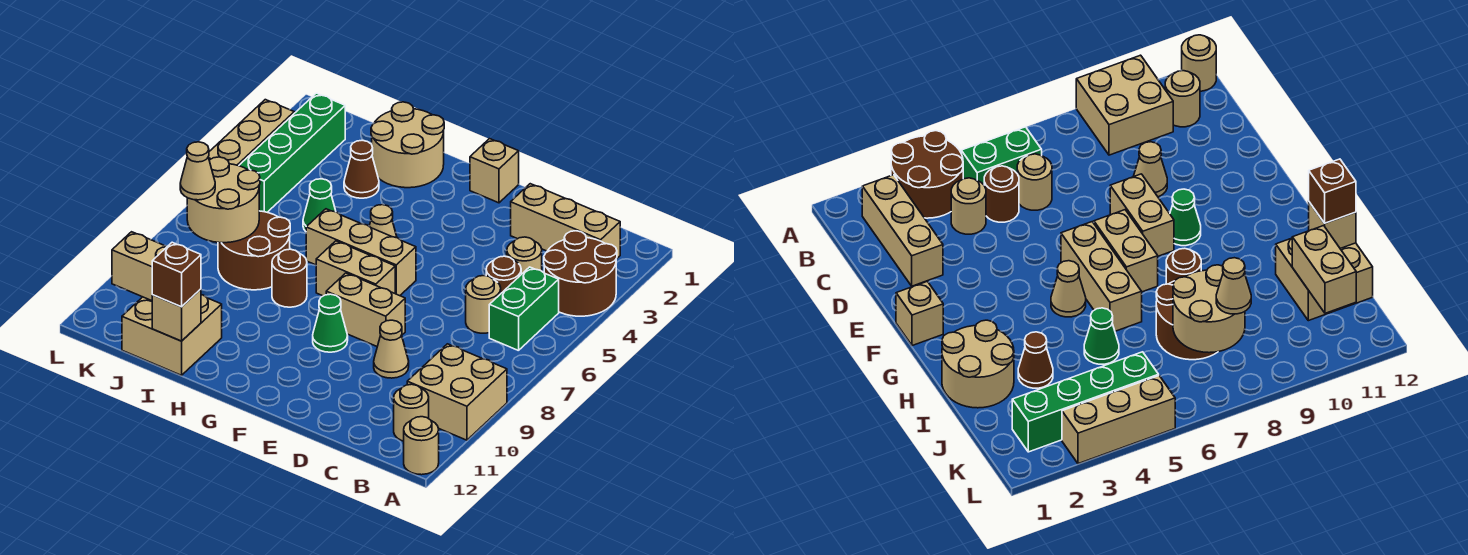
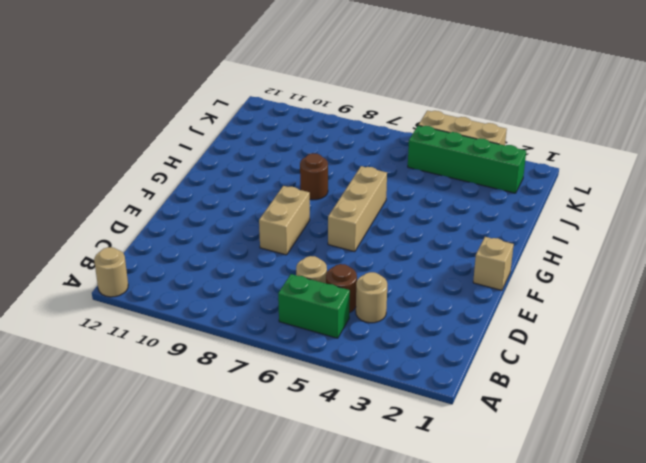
none -> brown 2x2 round brick [544,231,617,316]
none -> tan 2x2 brick [407,344,507,440]
none -> tan 1x3 brick [511,184,620,259]

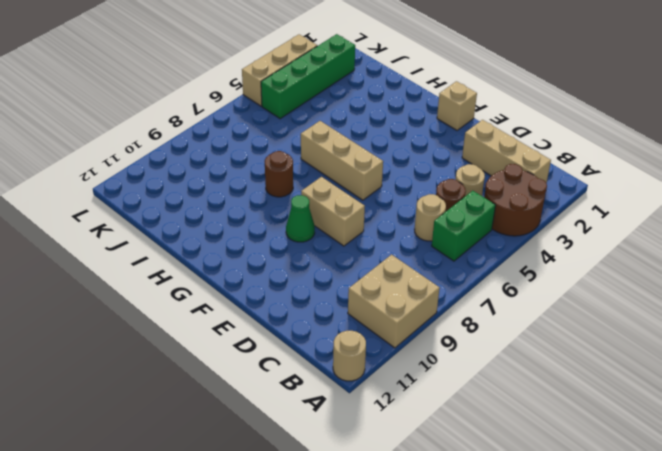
none -> tan 1x1 round brick [394,384,429,441]
none -> tan 1x1 cone [374,320,409,378]
none -> tan 1x2 brick [316,241,395,296]

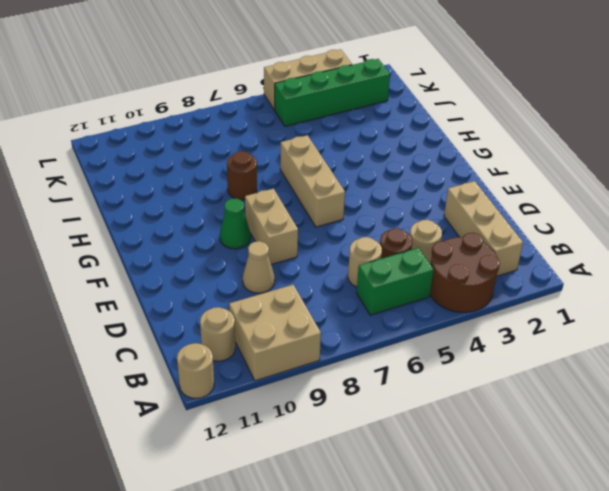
none -> tan 1x1 brick [470,139,519,203]
none -> tan 1x2 brick [316,241,395,296]
none -> tan 1x1 cone [369,205,397,238]

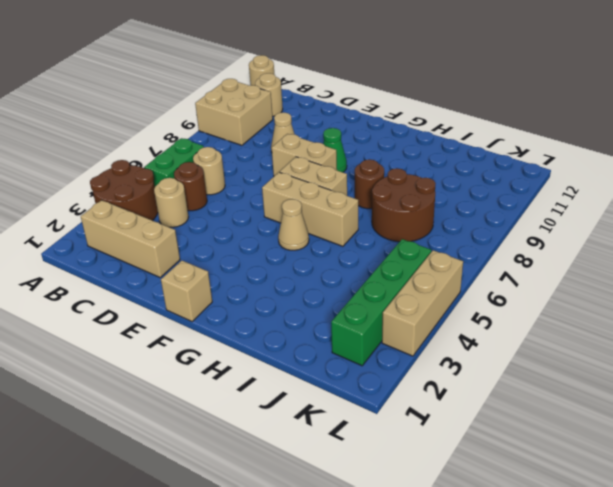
none -> tan 2x2 round brick [371,102,444,188]
none -> brown 1x1 cone [344,140,379,198]
none -> green 1x1 cone [303,179,336,231]

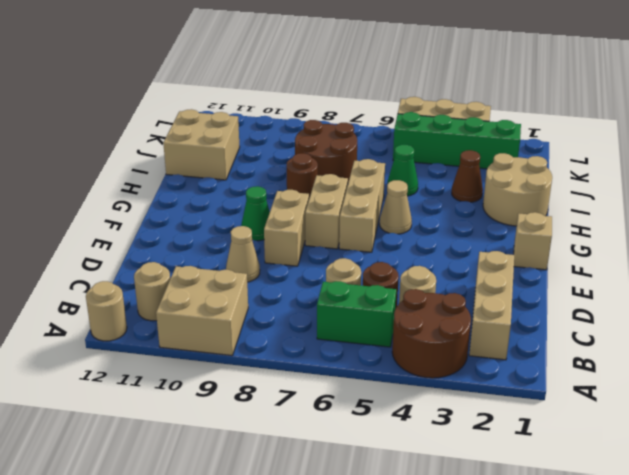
none -> tan 1x1 brick [152,289,201,341]
none -> tan 2x2 round brick [187,157,260,243]
none -> tan 1x2 brick [112,232,167,301]

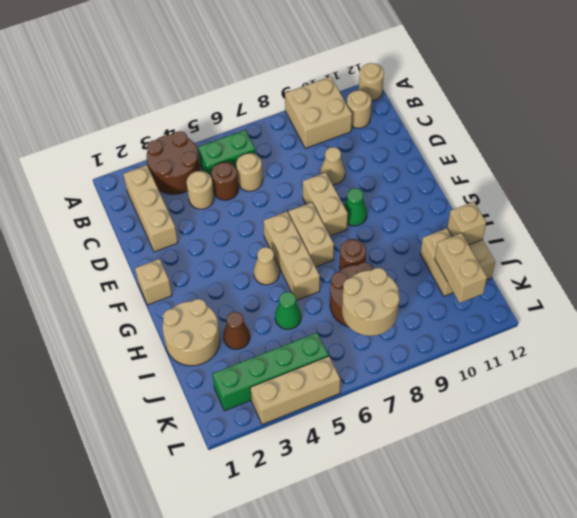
none -> brown 1x1 brick [152,242,201,307]
none -> tan 1x1 cone [180,142,215,200]

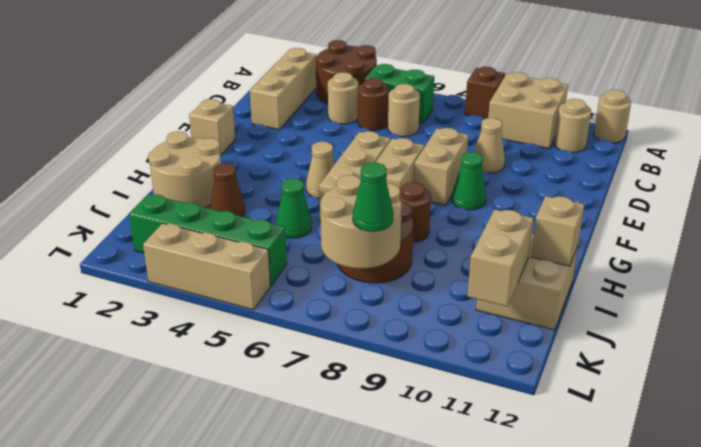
brown 1x1 brick [465,67,505,119] -> brown 1x1 brick moved to [152,242,201,307]
green 1x1 cone [353,163,394,232] -> tan 1x1 cone [180,142,215,200]

